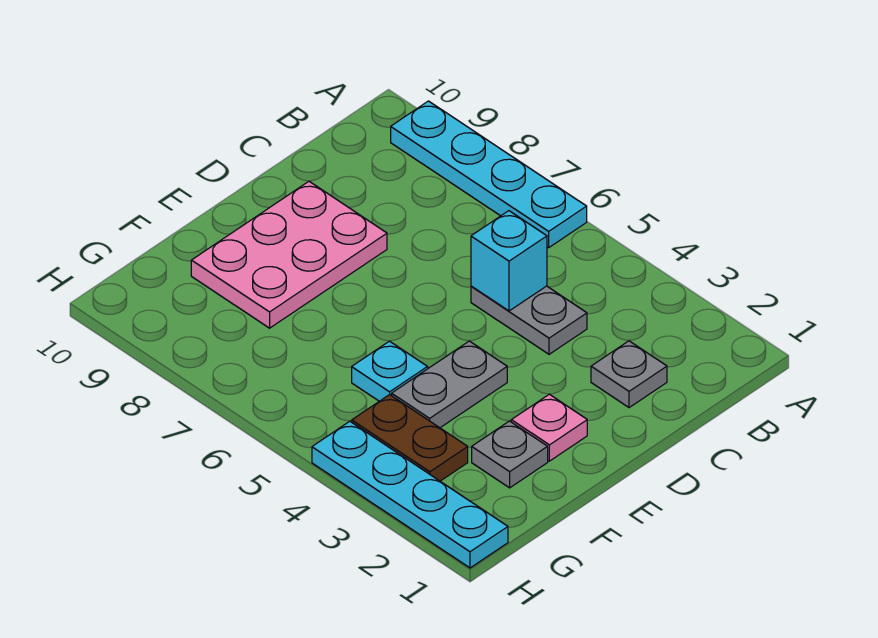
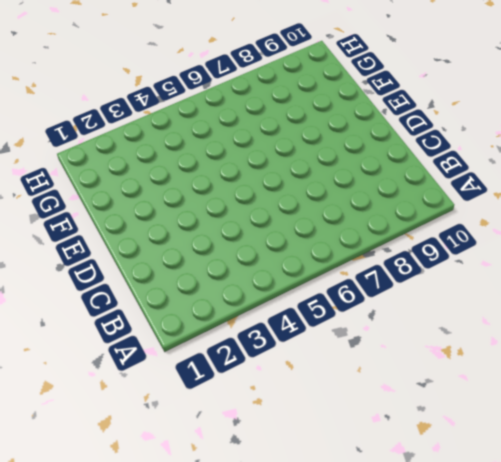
none -> cyan 1x4 plate [391,101,587,248]
none -> grey 1x1 plate [591,341,667,408]

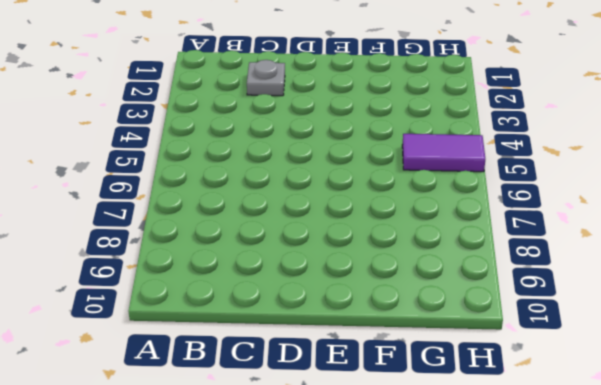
purple 1x2 tile [402,134,485,172] -> none
none -> cyan 1x4 plate [391,101,587,248]
none -> grey 1x2 plate [471,286,587,354]

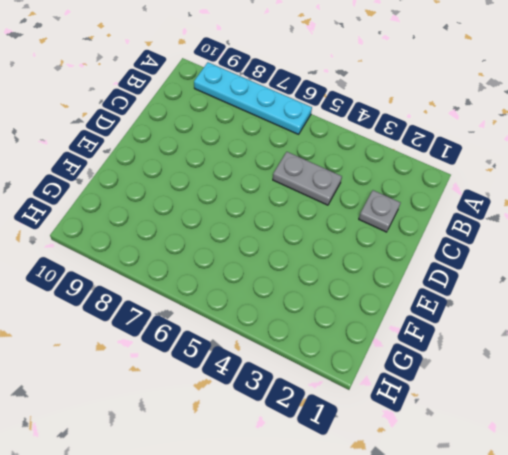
none -> pink 2x3 plate [191,182,387,328]
none -> pink 1x1 plate [511,394,587,461]

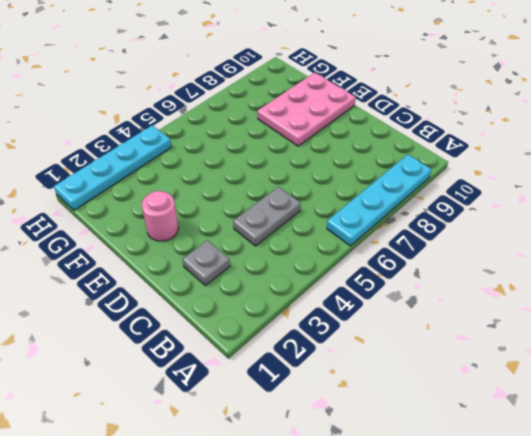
pink 1x1 round brick [142,191,178,241] -> pink 1x1 plate [511,394,587,461]
pink 2x3 plate [258,73,356,146] -> pink 2x3 plate turned to [191,182,387,328]
none -> grey 1x2 plate [392,341,507,428]
none -> grey 1x1 plate [472,421,548,488]

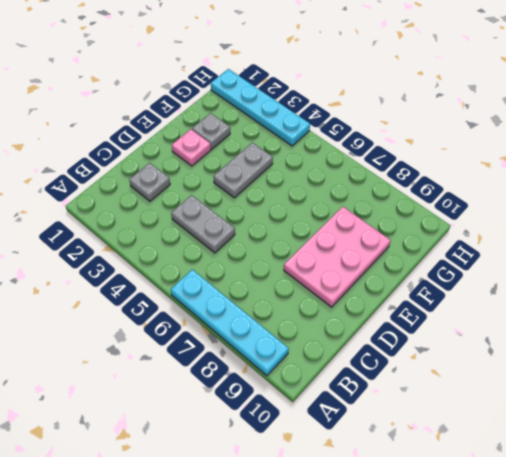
none -> cyan 1x1 plate [352,341,428,401]
none -> brown 1x2 plate [352,395,468,481]

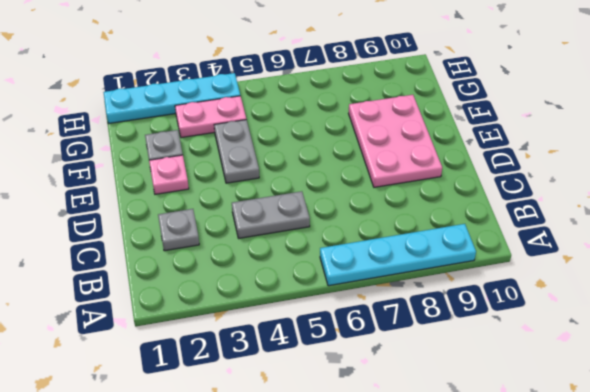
pink 1x2 plate [175,96,246,138] -> brown 1x2 plate [352,395,468,481]
none -> cyan 1x1 plate [352,341,428,401]
none -> cyan 1x1 brick [471,211,547,311]

